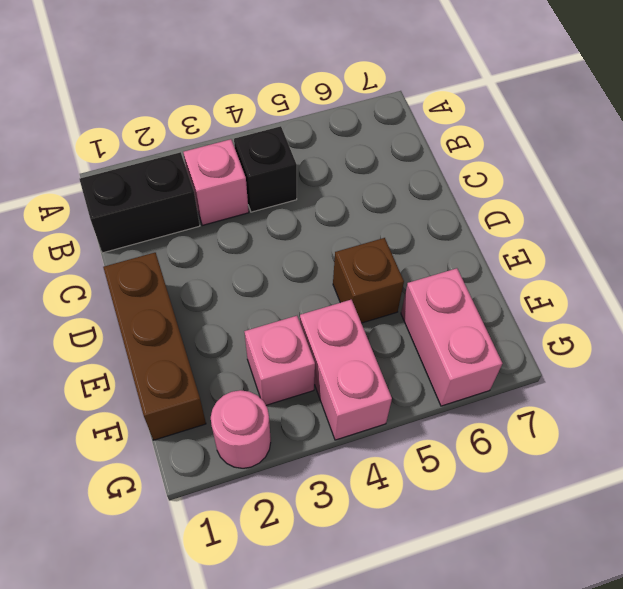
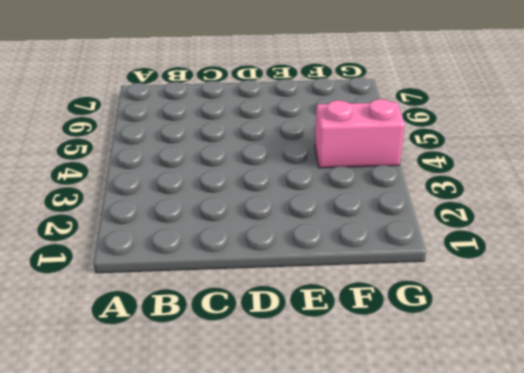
none -> black 1x2 brick [80,152,200,253]
none -> pink 1x1 brick [183,139,249,225]

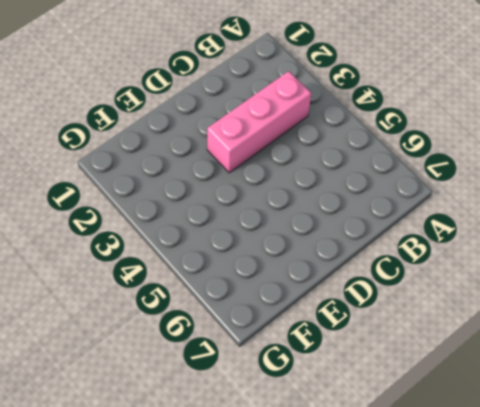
pink 1x3 brick [207,71,311,173] -> pink 1x1 brick [183,139,249,225]
none -> black 1x2 brick [80,152,200,253]
none -> black 1x1 brick [234,126,297,212]

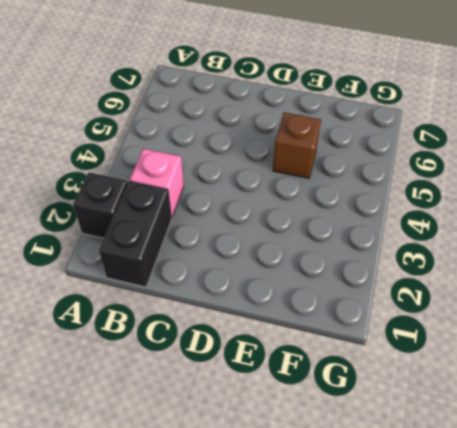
black 1x1 brick [73,172,128,238] -> black 1x1 brick moved to [234,126,297,212]
none -> brown 1x3 brick [103,253,206,440]
none -> pink 1x1 brick [244,316,315,405]

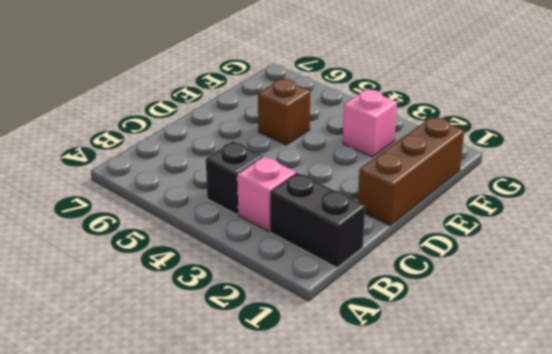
none -> pink 1x2 brick [300,300,392,440]
none -> pink 1x2 brick [401,268,502,406]

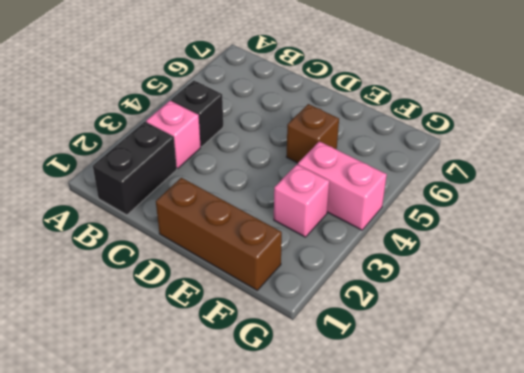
none -> pink 1x2 brick [401,268,502,406]
none -> pink 1x1 round brick [211,390,271,468]

